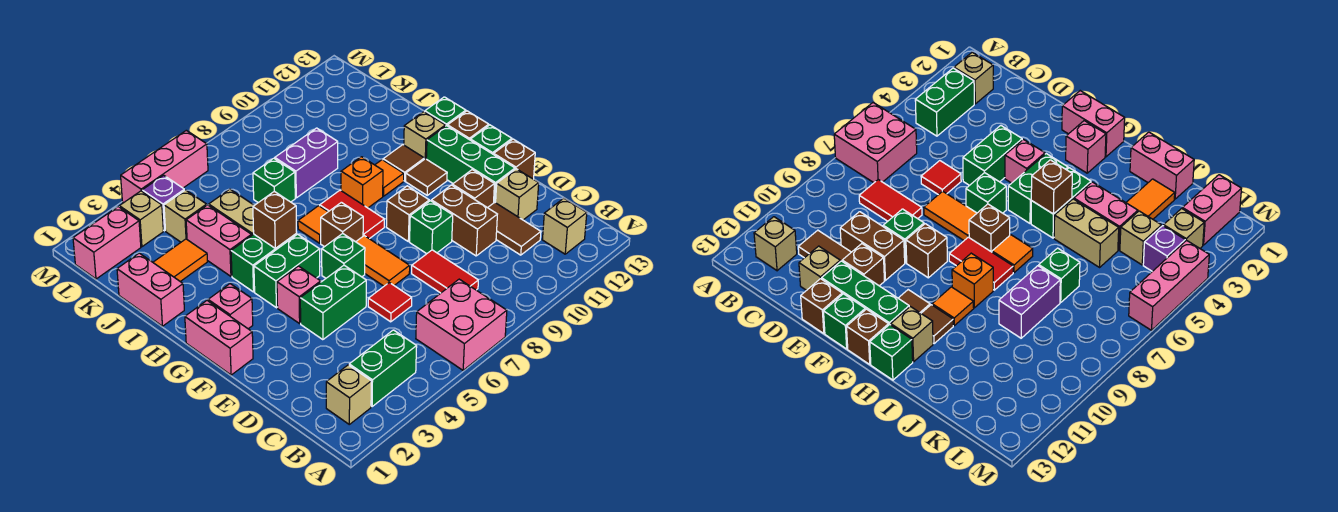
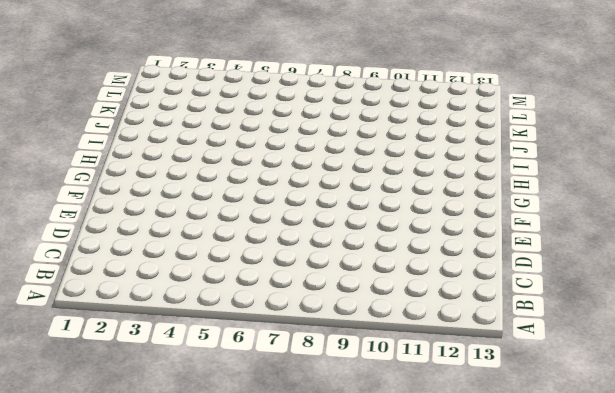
none -> pink 2x2 brick [416,279,507,370]
none -> tan 1x1 brick [326,365,371,424]
none -> green 1x2 brick [349,330,417,407]
none -> tan 1x1 brick [542,198,587,254]

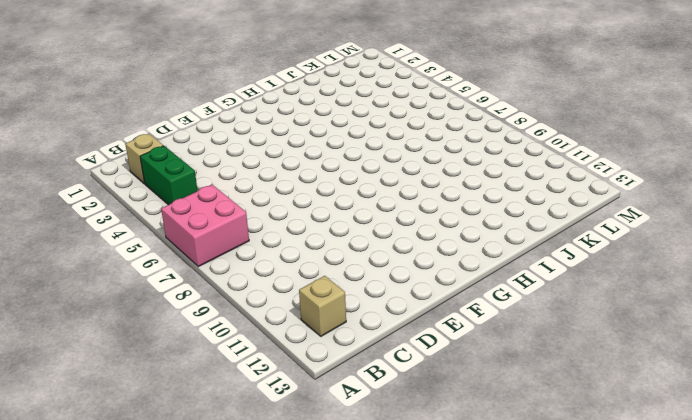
none -> red 1x2 tile [412,250,478,293]
none -> brown 1x2 tile [488,202,541,255]
none -> red 1x1 tile [368,283,412,322]
none -> brown 1x2 brick [431,185,497,256]

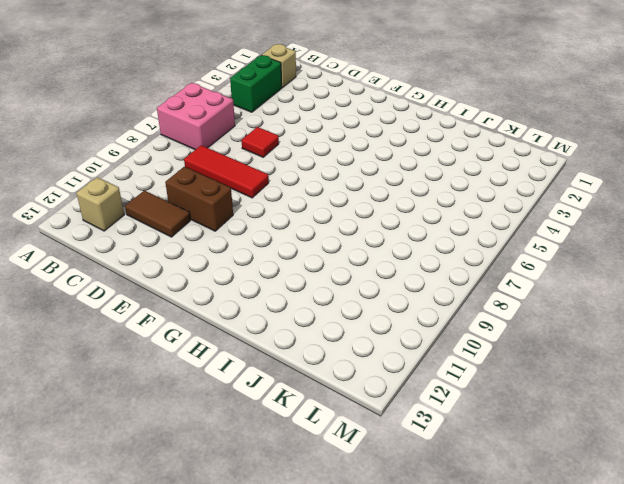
red 1x3 tile [184,145,269,198] -> red 1x2 tile [412,250,478,293]
none -> tan 1x1 brick [496,169,539,220]
none -> green 1x2 brick [300,265,366,340]
none -> orange 1x2 tile [356,236,410,286]
none -> green 1x1 brick [410,201,453,254]

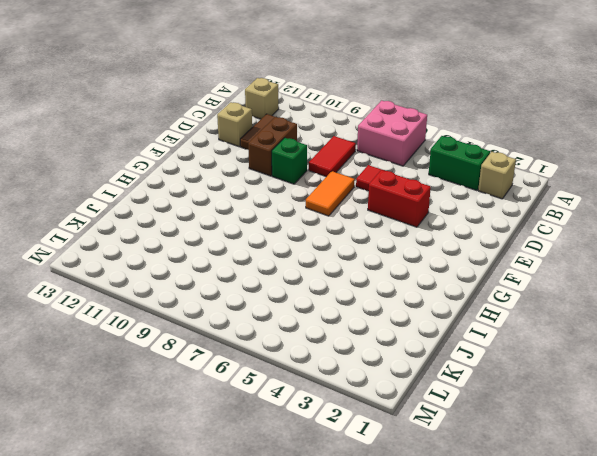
red 1x2 brick [368,170,431,227] -> green 1x2 brick [300,265,366,340]
none -> brown 1x1 brick [452,170,494,208]
none -> green 1x3 brick [426,126,515,203]
none -> brown 1x1 brick [494,139,535,179]
none -> pink 1x2 brick [185,301,253,375]

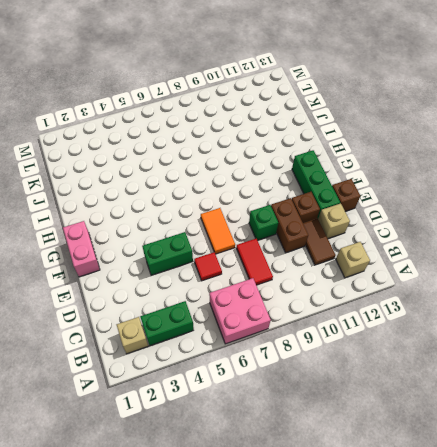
none -> pink 1x1 brick [277,266,321,324]
none -> green 1x1 brick [322,233,365,278]
none -> brown 1x1 brick [386,186,429,242]
none -> green 1x1 brick [471,125,512,154]

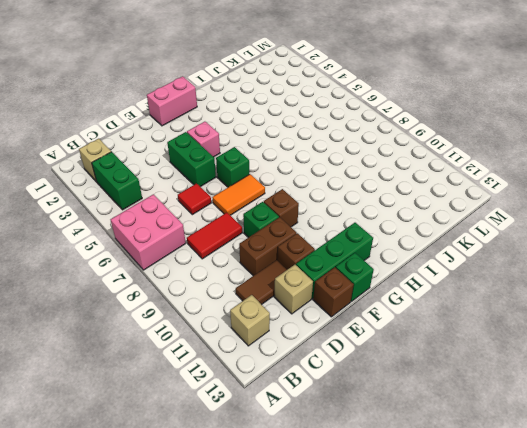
none -> pink 1x1 brick [208,284,253,329]
none -> green 1x2 brick [254,234,320,308]
none -> brown 1x1 brick [321,202,363,247]
none -> red 1x2 tile [320,190,384,239]

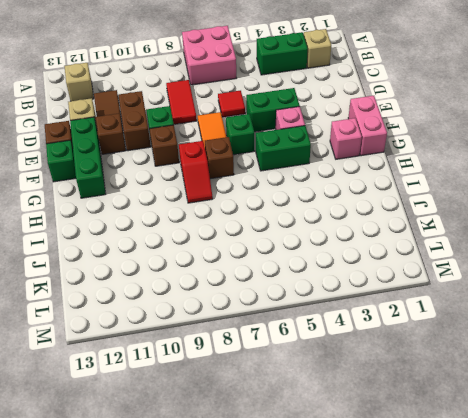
red 1x2 slope [179,141,213,203] -> red 1x2 tile [320,190,384,239]
none -> brown 1x1 tile [406,159,447,195]
none -> brown 1x1 brick [448,111,489,140]
none -> green 1x2 brick [231,233,297,292]
none -> orange 1x1 tile [298,206,328,243]

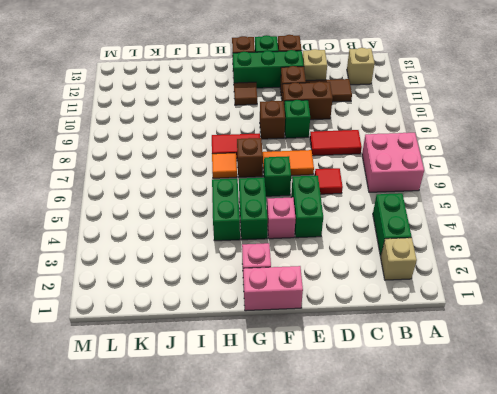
none -> orange 1x1 brick [341,157,383,208]
none -> orange 1x1 tile [375,160,404,196]
none -> brown 1x1 tile [383,145,424,181]
none -> tan 1x1 brick [404,112,445,159]

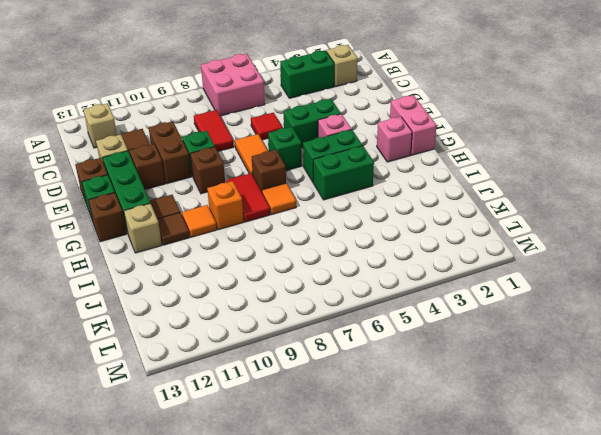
none -> green 1x1 brick [425,97,466,126]
none -> pink 1x2 brick [117,253,184,326]
none -> pink 1x2 brick [186,205,251,276]
none -> tan 1x2 brick [209,189,254,236]

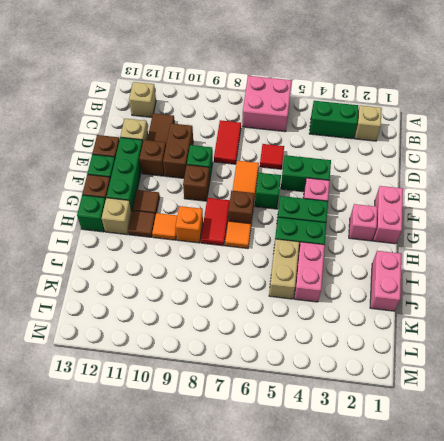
none -> orange 1x2 tile [153,239,207,282]
none -> green 1x1 brick [253,158,295,203]
none -> purple 1x2 brick [275,128,338,198]
none -> tan 1x1 brick [164,190,207,242]

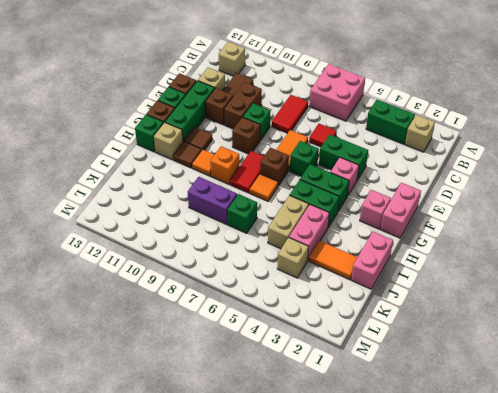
none -> pink 1x2 brick [73,207,141,279]
none -> tan 1x1 brick [119,191,163,247]
none -> purple 1x1 brick [142,175,184,231]
none -> pink 1x3 brick [121,130,208,203]

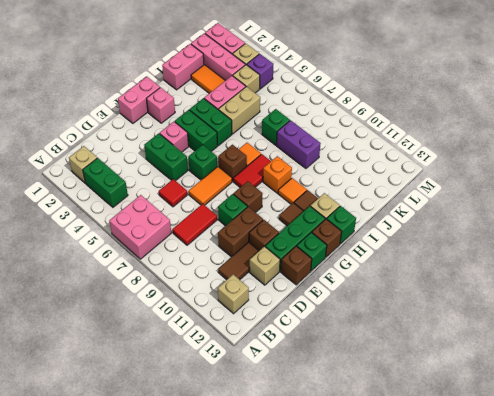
pink 1x3 brick [191,33,245,81] -> pink 1x3 brick moved to [121,130,208,203]
none -> brown 1x1 brick [253,191,297,248]

